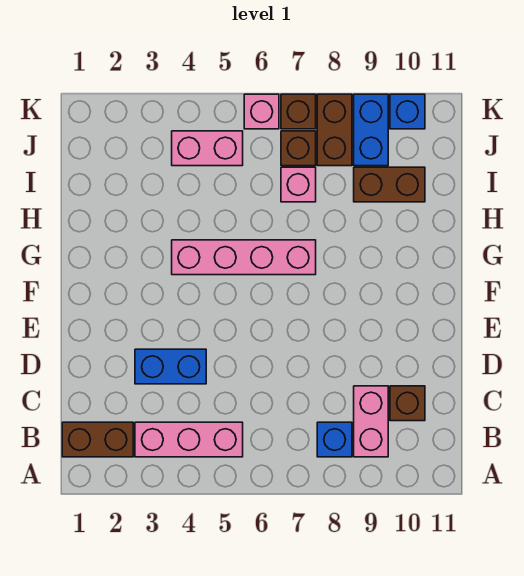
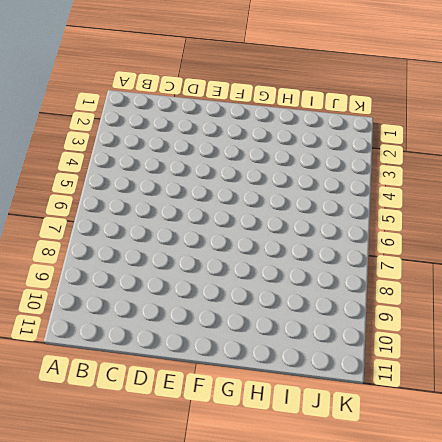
none -> brown 1x2 brick [62,422,133,457]
none -> pink 1x3 brick [135,422,243,457]
none -> blue 1x1 brick [317,422,352,457]

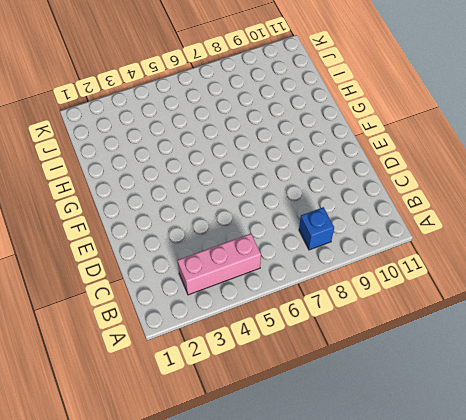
none -> brown 1x2 brick [62,422,133,457]
none -> pink 1x2 brick [354,386,388,457]
none -> brown 1x1 brick [390,386,425,421]

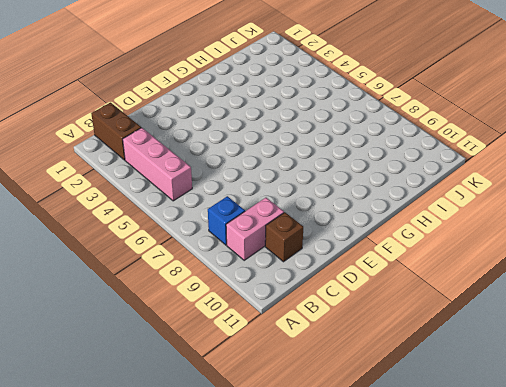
none -> blue 1x2 brick [135,349,206,384]
none -> pink 1x4 brick [172,240,316,275]
none -> pink 1x1 brick [281,167,316,202]

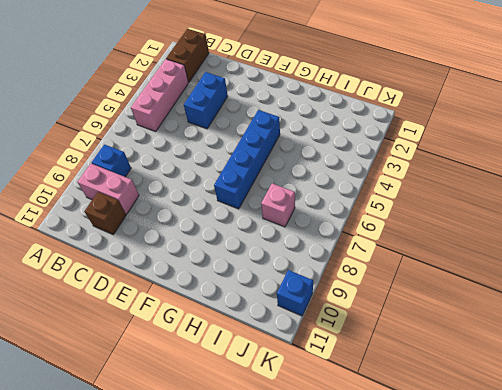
blue 1x4 brick [214,110,280,209] -> pink 1x4 brick [172,240,316,275]
none -> brown 1x2 brick [354,167,425,202]
none -> pink 1x2 brick [172,131,243,166]
none -> brown 1x1 brick [281,131,316,166]

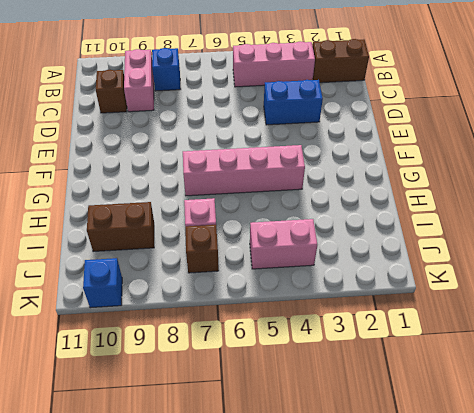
none -> brown 1x2 brick [317,94,352,166]
none -> blue 1x2 brick [354,94,388,166]
none -> pink 1x1 brick [244,94,279,129]

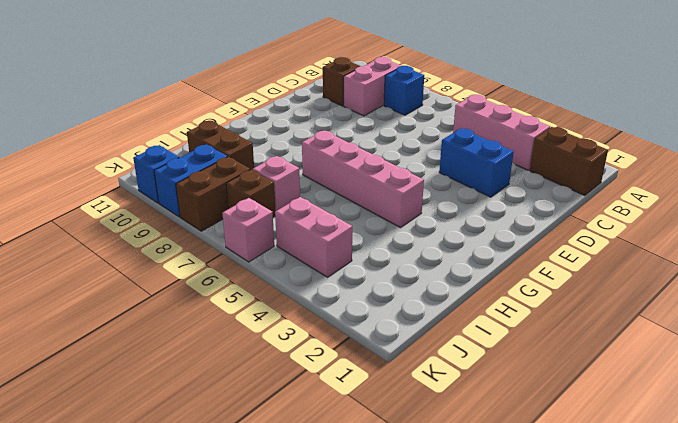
none -> brown 1x1 brick [281,94,316,129]

